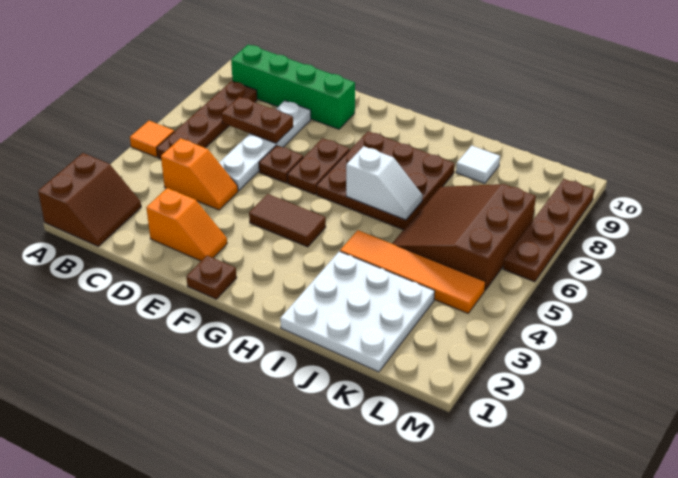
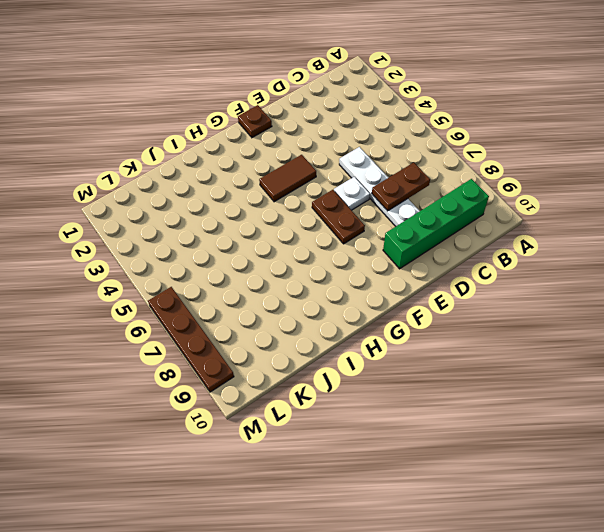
white 1x1 plate [334,177,370,210] -> brown 1x1 plate [259,145,303,183]
none -> brown 2x2 slope [38,153,141,246]
none -> orange 1x1 tile [130,121,174,157]
none -> brown 1x4 plate [157,81,257,159]

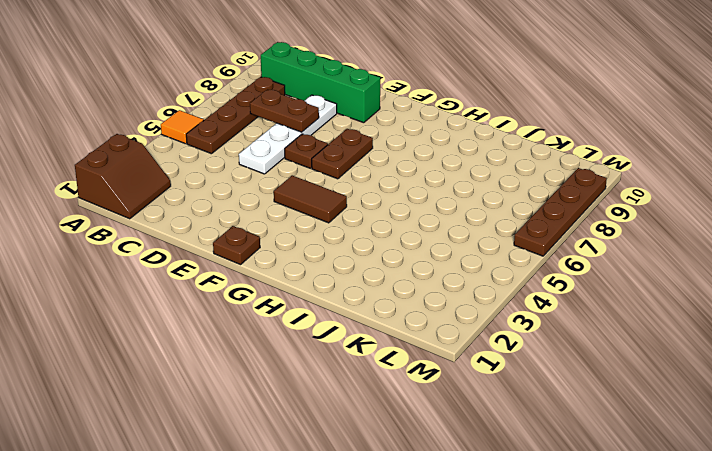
none -> orange 1x2 slope [161,138,238,210]
none -> orange 1x2 slope [146,188,227,261]
none -> brown 3x3 plate [317,131,455,230]

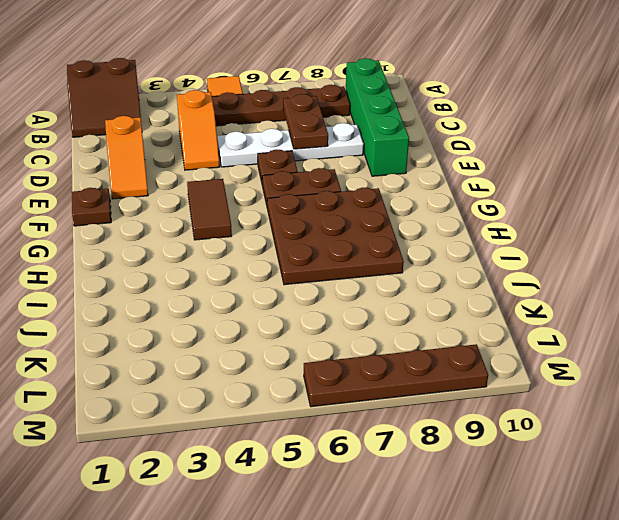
none -> white 3x3 plate [280,251,435,372]
none -> orange 1x4 tile [340,230,485,313]
none -> brown 3x3 slope [392,184,536,290]

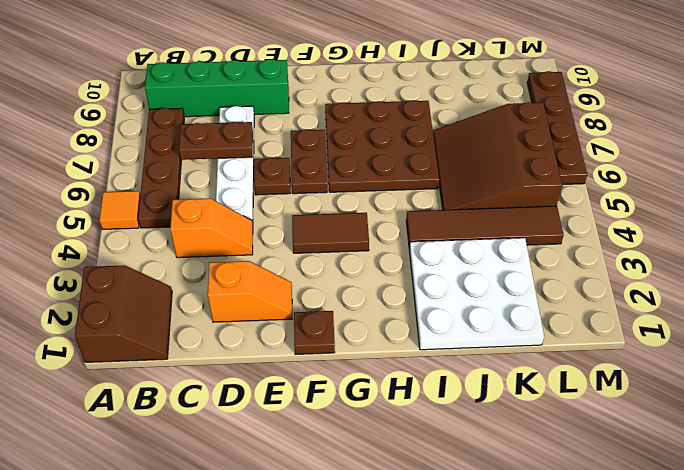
brown 1x4 tile [406,206,564,249] -> orange 1x4 tile [340,230,485,313]
none -> white 1x1 tile [456,146,500,183]
none -> white 1x2 slope [346,146,423,220]

